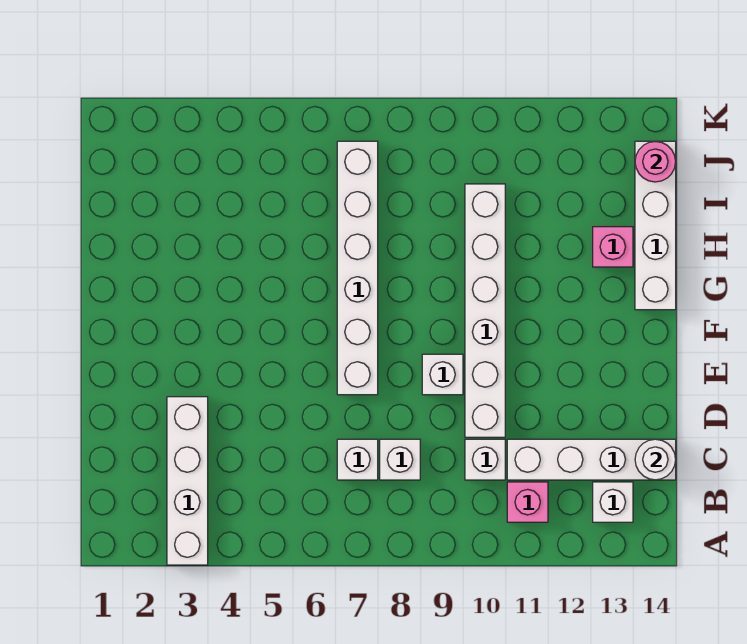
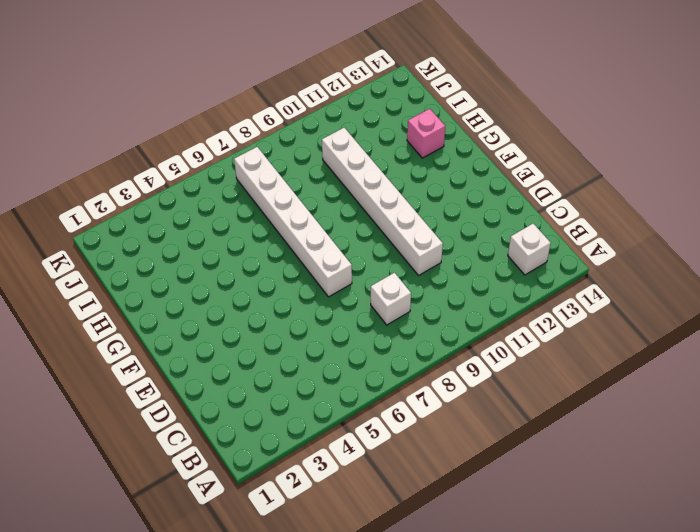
none -> white 1x4 brick [167,397,208,565]
none -> pink 1x1 brick [507,482,548,522]
none -> white 1x1 brick [337,439,378,480]

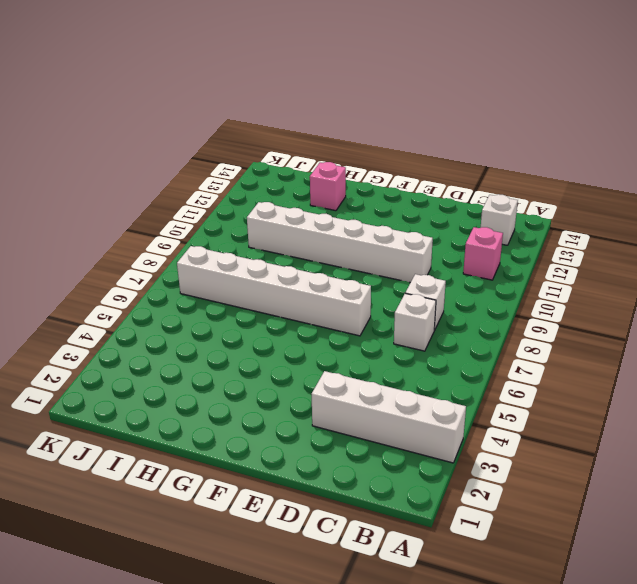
none -> white 1x1 brick [465,439,505,480]
none -> white 1x4 brick [507,439,676,480]
none -> white 1x1 brick [422,354,463,395]

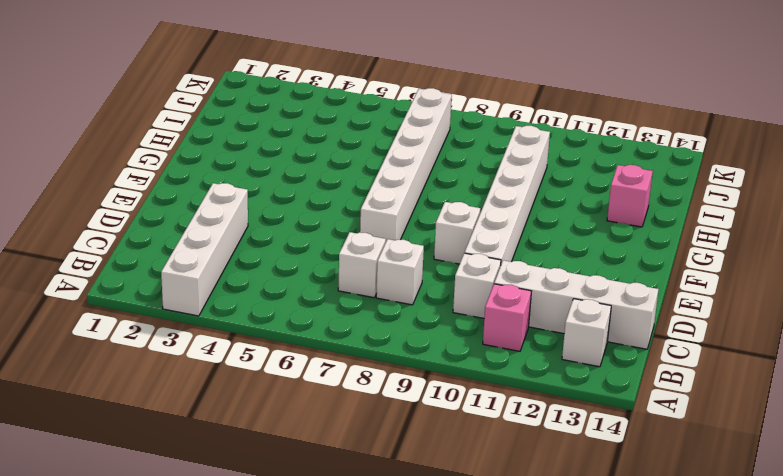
none -> white 1x4 brick [635,141,676,310]
none -> white 1x1 round brick [635,439,676,480]
none -> pink 1x1 round brick [635,141,676,182]

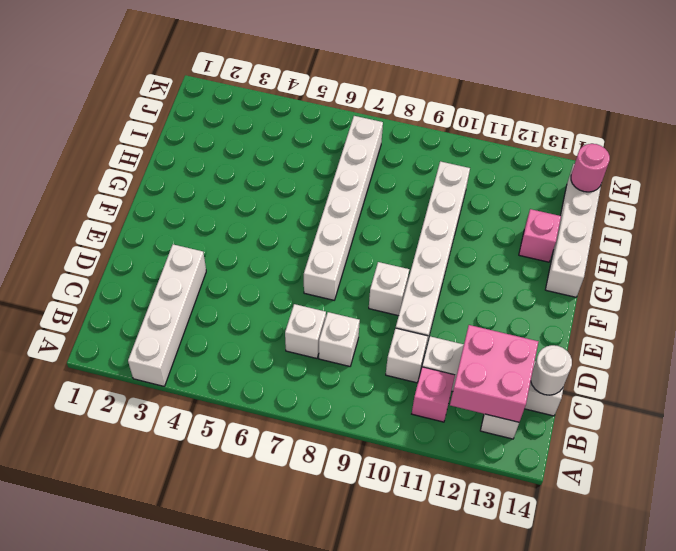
pink 2x2 brick [450,325,539,422] -> none

